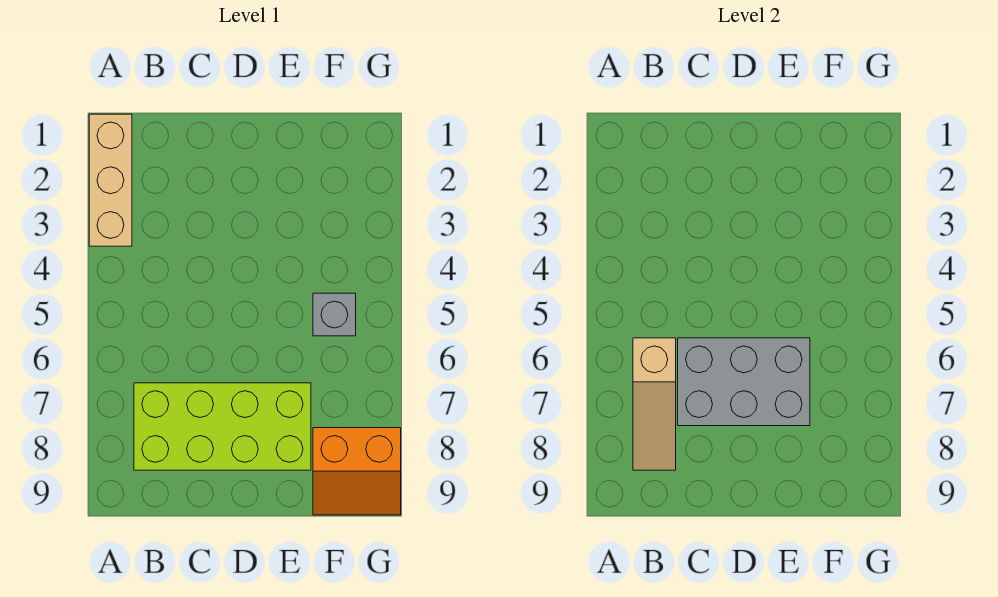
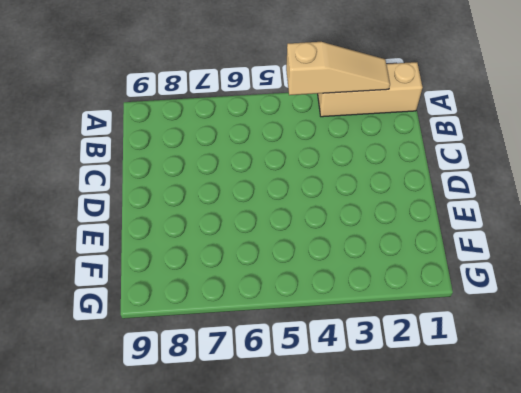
tan 1x3 slope [286,42,390,95] -> tan 1x3 slope turned to [633,338,676,470]
none -> lime 2x4 brick [134,383,311,470]
none -> grey 1x1 brick [313,293,356,336]

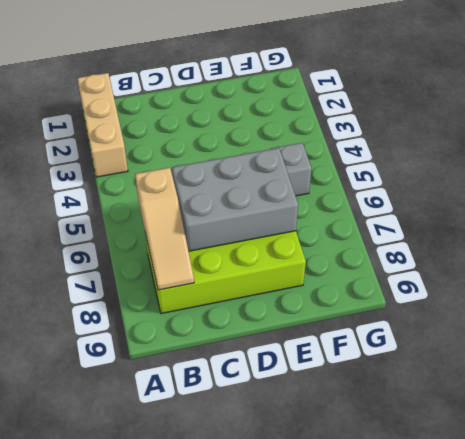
none -> orange 2x2 slope [313,428,401,515]

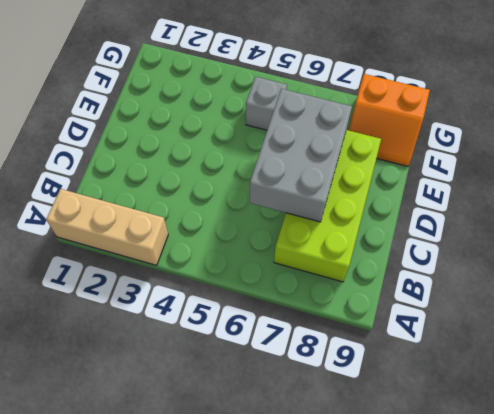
orange 2x2 slope [349,74,430,166] -> orange 2x2 slope turned to [313,428,401,515]
none -> tan 1x3 slope [633,338,676,470]

